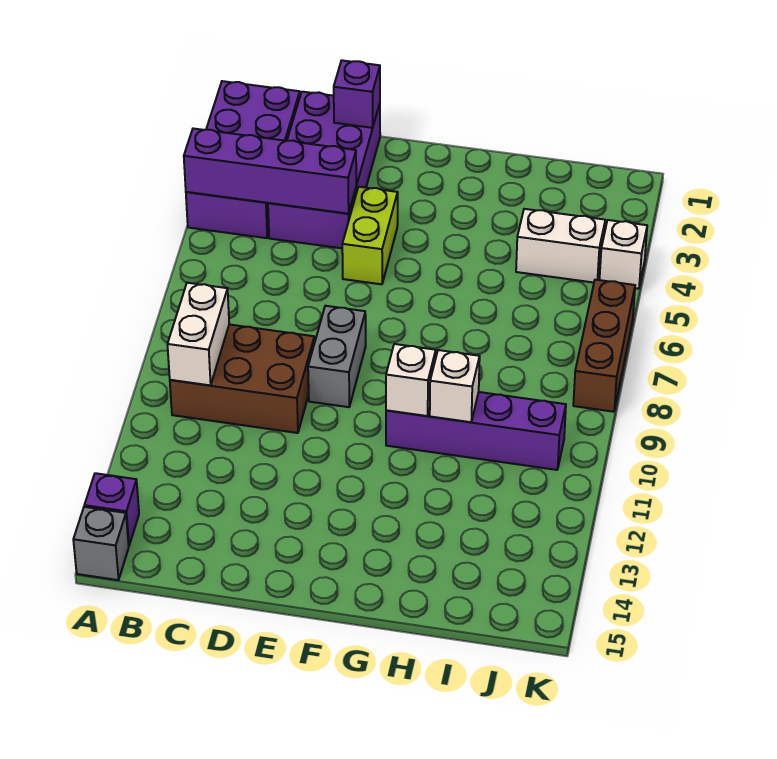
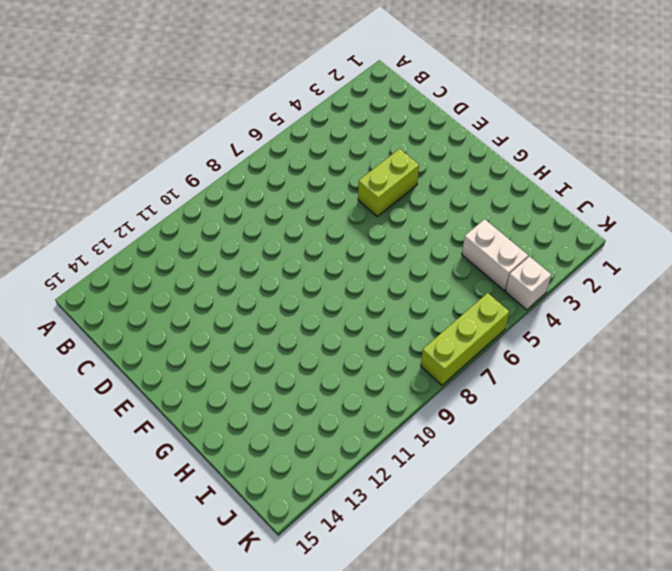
lime 1x3 brick [421,293,509,385] -> brown 1x3 brick [573,280,635,412]
none -> purple 2x4 brick [186,81,300,238]
none -> purple 1x1 brick [84,473,139,545]
none -> grey 1x1 brick [73,507,129,580]

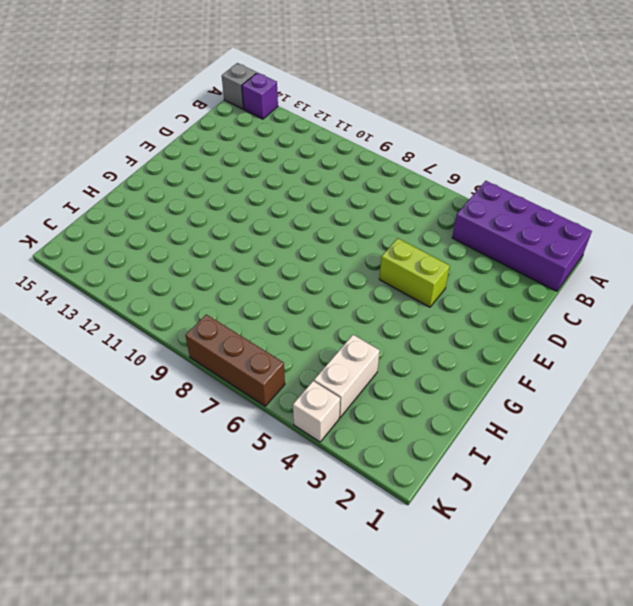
none -> brown 2x3 brick [170,325,315,433]
none -> purple 2x4 brick [268,92,380,248]
none -> grey 1x2 brick [308,306,366,407]

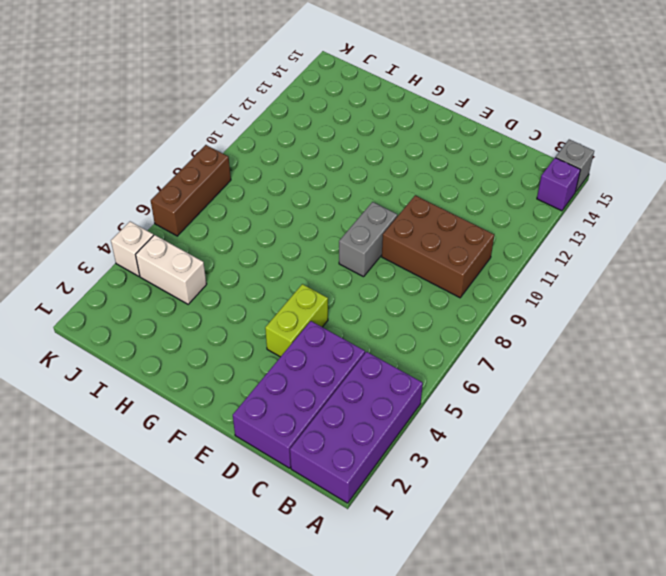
none -> purple 1x4 brick [386,392,566,470]
none -> purple 1x4 brick [184,129,356,214]
none -> white 1x2 brick [167,283,229,385]

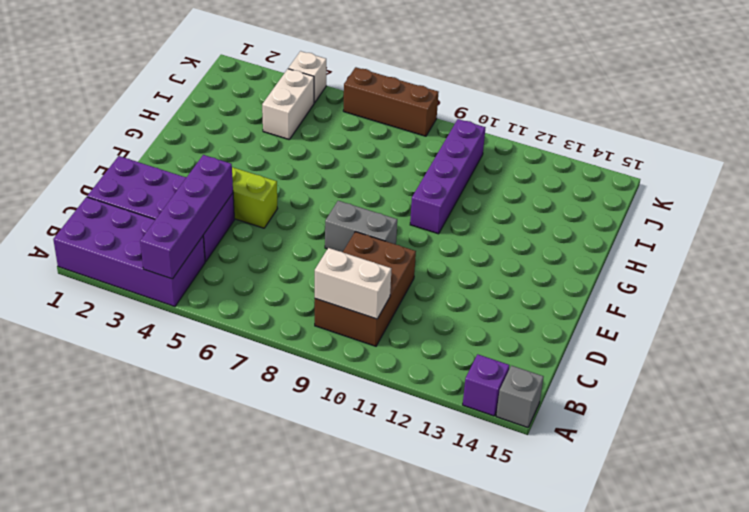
none -> purple 1x1 brick [334,60,380,128]
none -> white 1x1 brick [386,344,436,416]
none -> white 1x1 brick [430,350,480,422]

